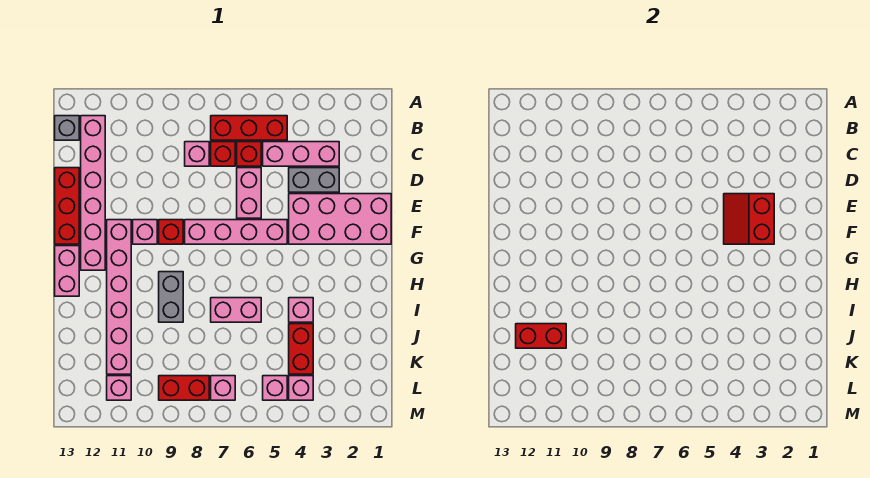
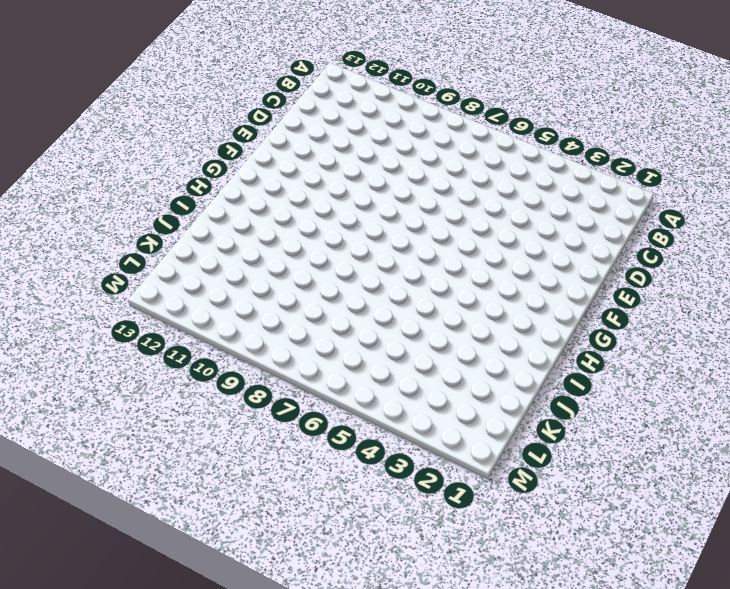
none -> red 1x3 brick [211,116,287,140]
none -> pink 1x6 brick [81,116,105,270]
none -> grey 1x1 brick [55,116,79,140]

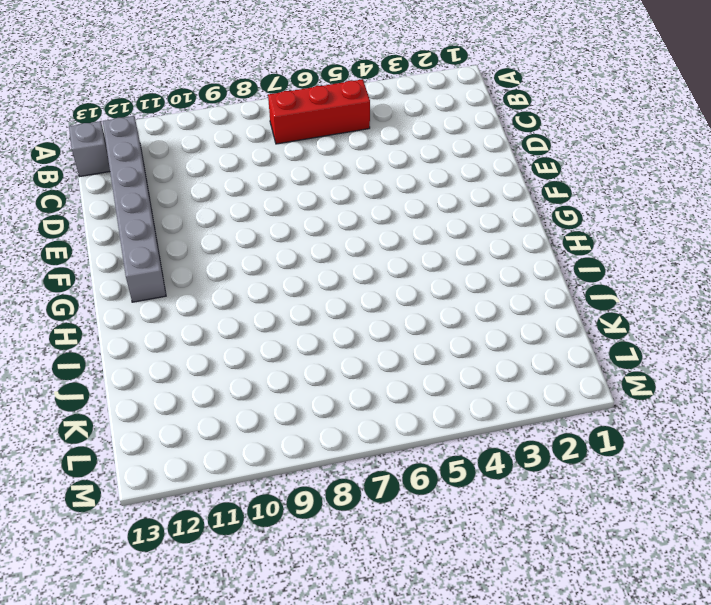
grey 1x6 brick [103,116,166,302] -> pink 1x6 brick [81,116,105,270]
none -> pink 1x3 brick [263,142,339,166]
none -> red 1x1 brick [237,142,261,166]
none -> red 1x1 brick [211,142,235,166]

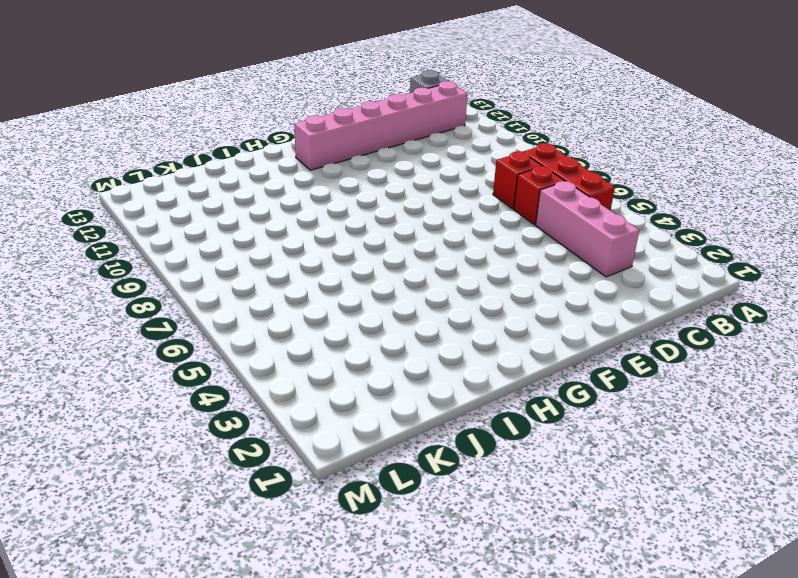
none -> pink 1x1 brick [185,142,209,166]
none -> grey 1x2 brick [289,168,339,192]
none -> pink 1x2 brick [237,168,261,218]

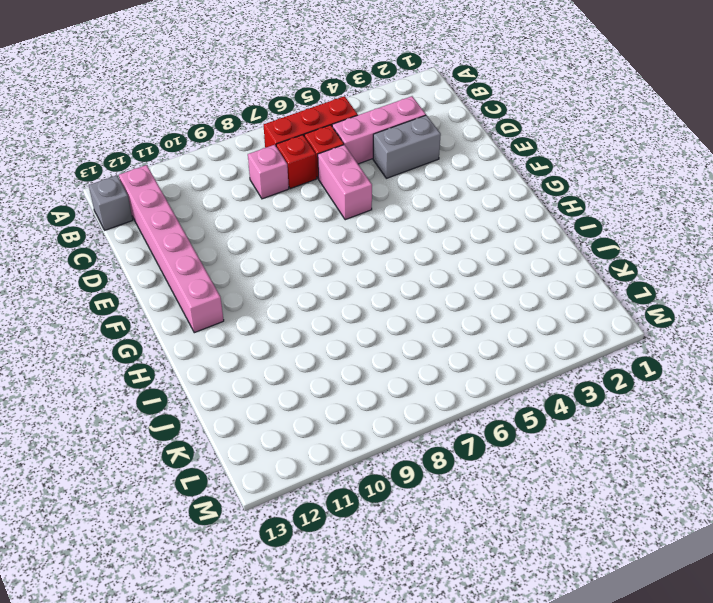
none -> red 1x3 brick [55,168,79,244]
none -> pink 2x4 brick [289,194,391,244]
none -> pink 1x4 brick [185,220,287,244]

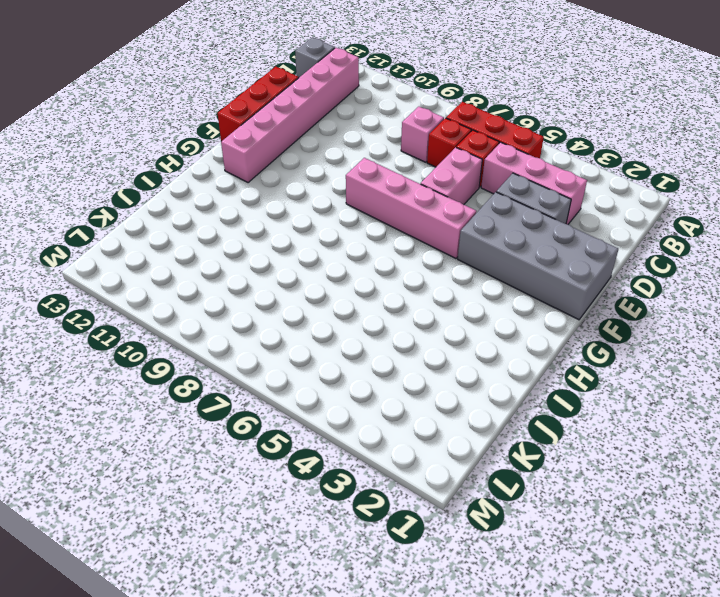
grey 2x4 brick [458,192,618,320] -> pink 2x4 brick [289,194,391,244]
none -> red 1x1 brick [159,220,183,244]
none -> pink 1x1 brick [133,220,157,244]
none -> pink 1x6 brick [107,220,131,374]

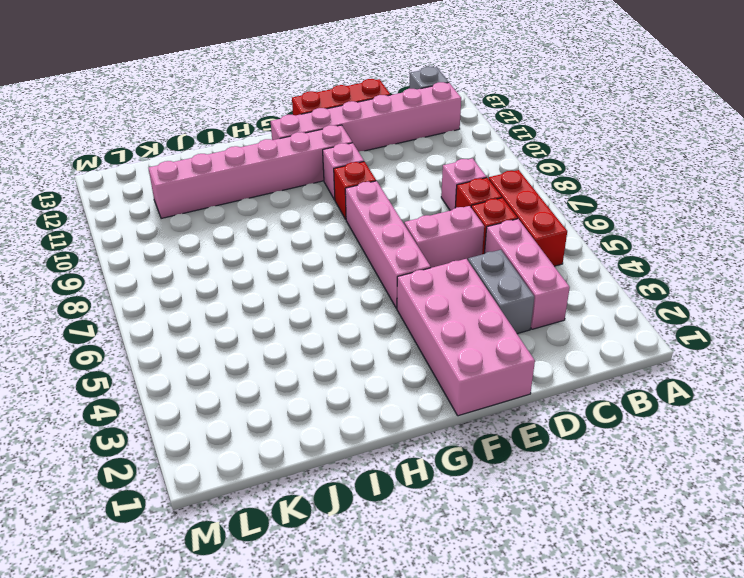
none -> pink 1x2 brick [55,246,79,296]
none -> grey 1x2 brick [159,272,183,322]
none -> pink 1x1 brick [289,298,313,322]

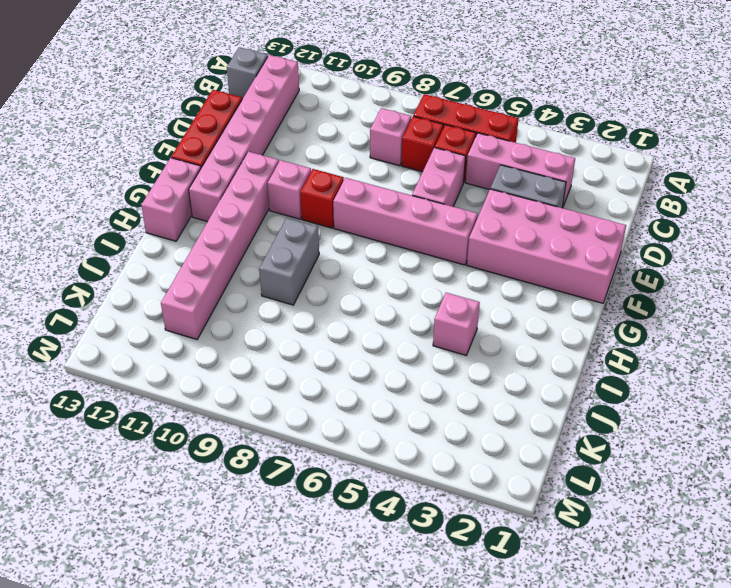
none -> pink 1x2 brick [211,298,261,322]
none -> red 1x2 brick [289,324,313,374]
none -> pink 1x1 brick [289,376,313,400]

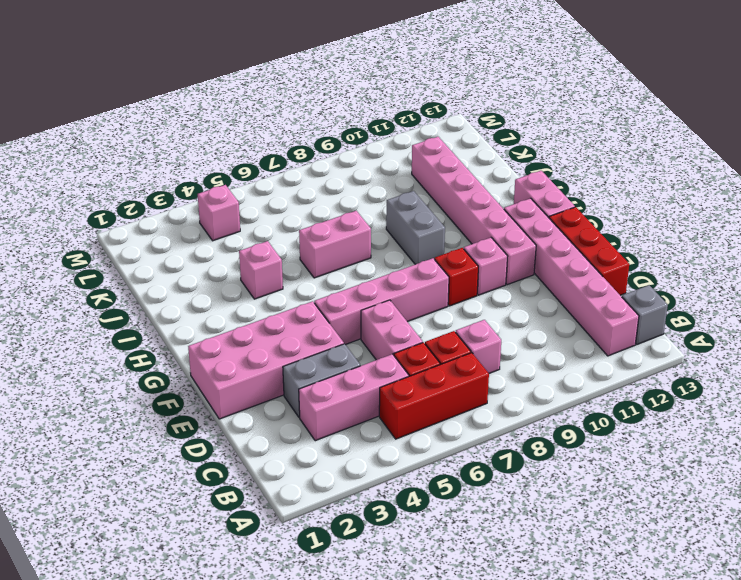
none -> red 1x2 brick [289,324,313,374]
none -> pink 1x1 brick [263,376,287,400]
none -> pink 1x1 brick [211,376,235,400]

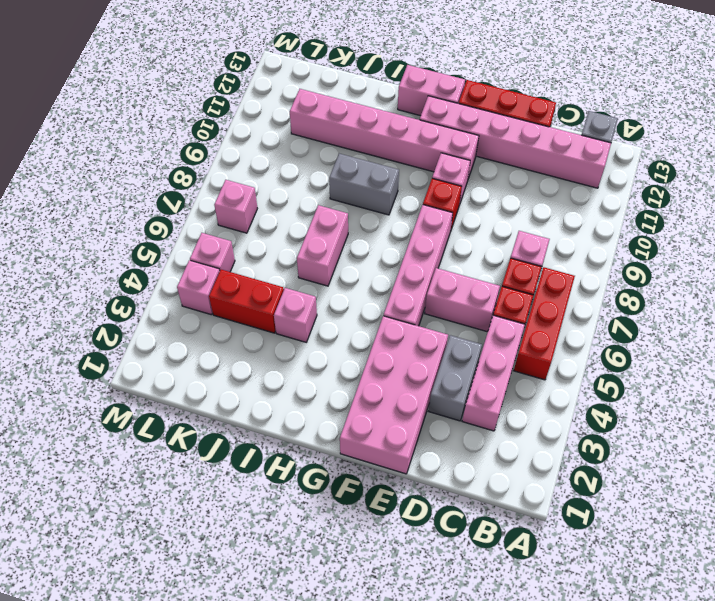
none -> red 1x2 brick [159,376,209,400]
none -> pink 1x1 brick [107,376,131,400]
none -> red 2x2 slope [724,194,774,244]

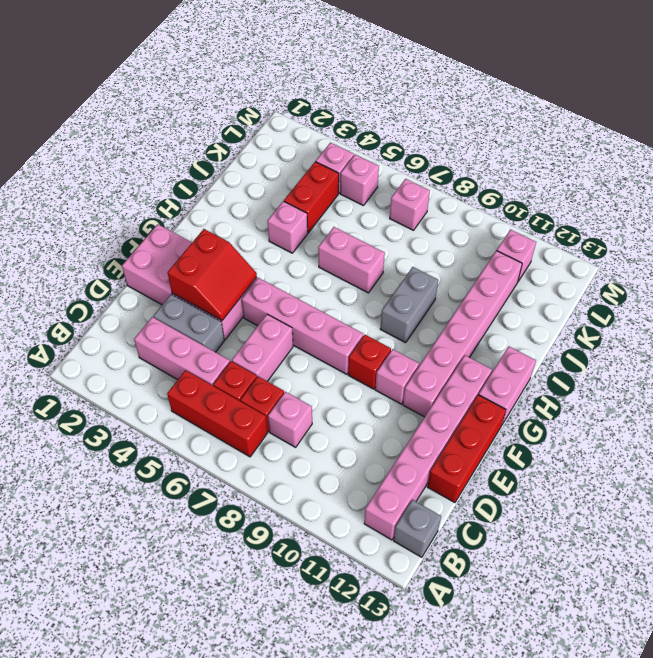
none -> red 1x2 brick [159,376,209,400]
none -> red 1x2 brick [516,324,566,348]

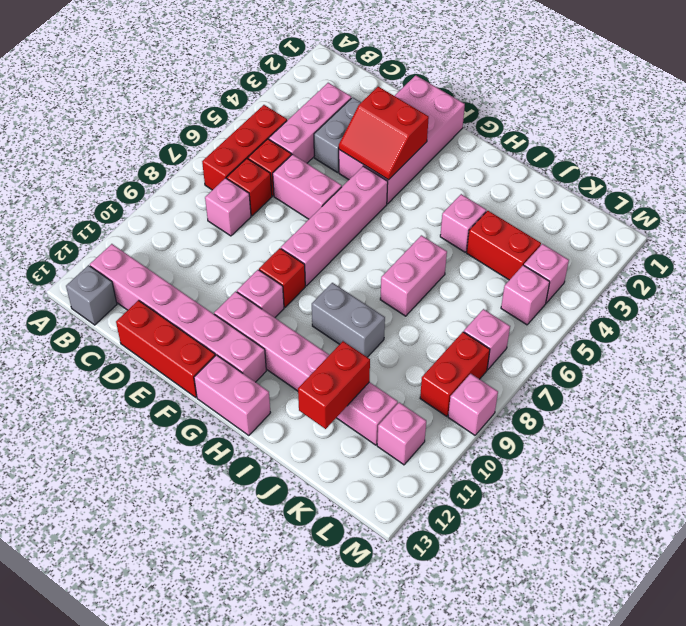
pink 1x1 brick [448,374,498,435] -> none

